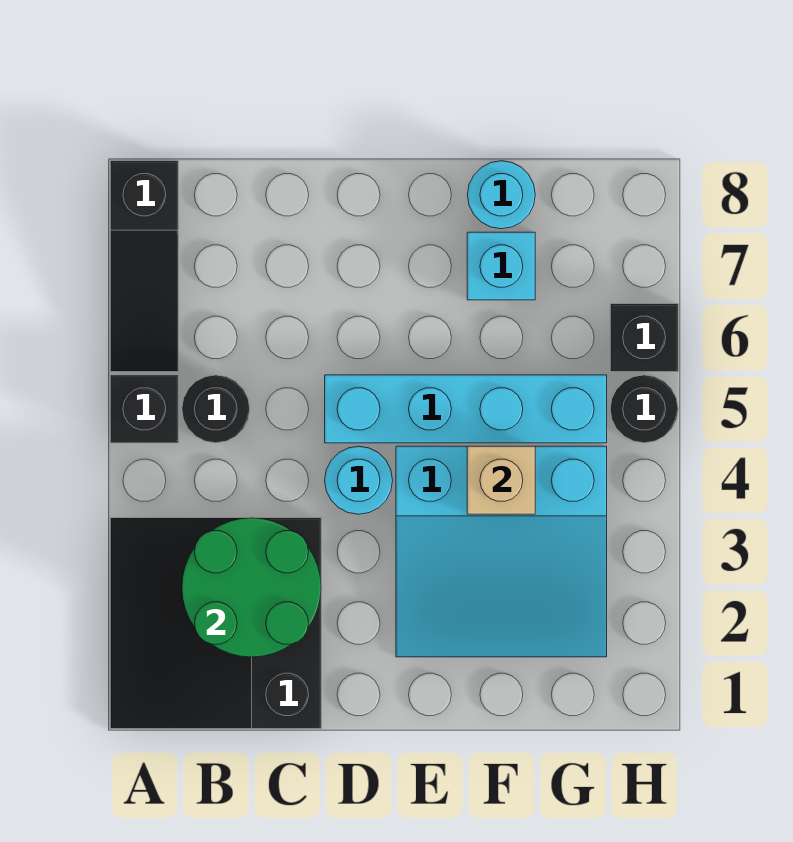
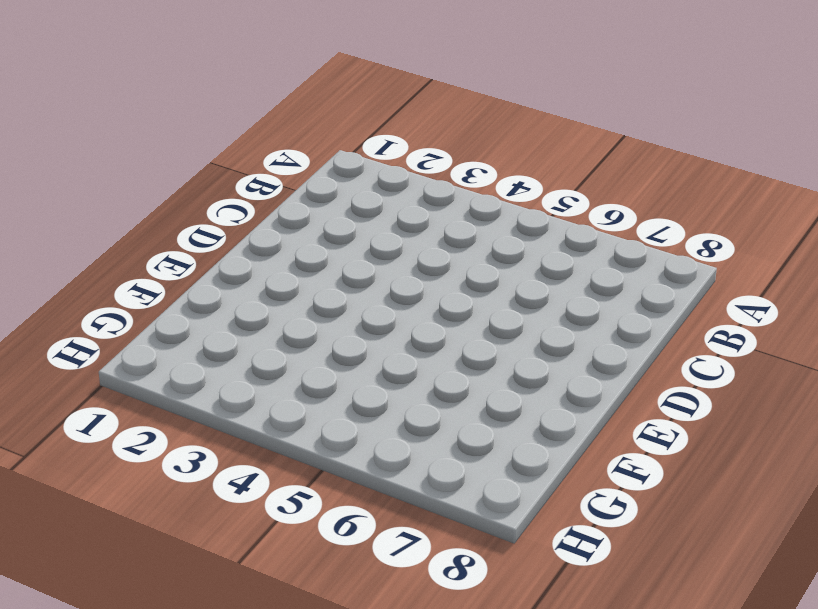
none -> black 3x3 slope [110,518,321,729]
none -> black 1x1 brick [110,375,178,443]
none -> black 1x3 slope [110,161,178,372]

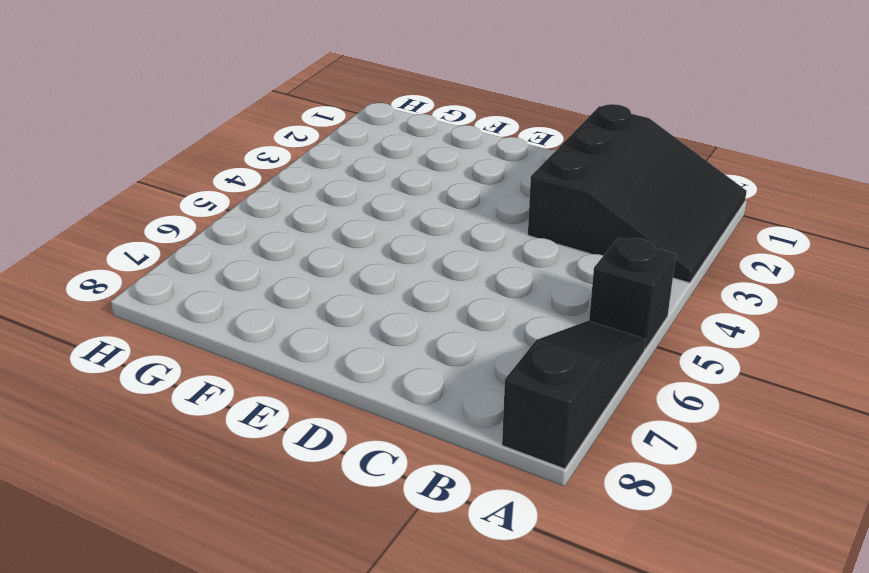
none -> black 1x1 round brick [182,375,250,443]
none -> cyan 1x1 round brick [325,446,393,514]
none -> cyan 1x4 brick [325,375,607,443]

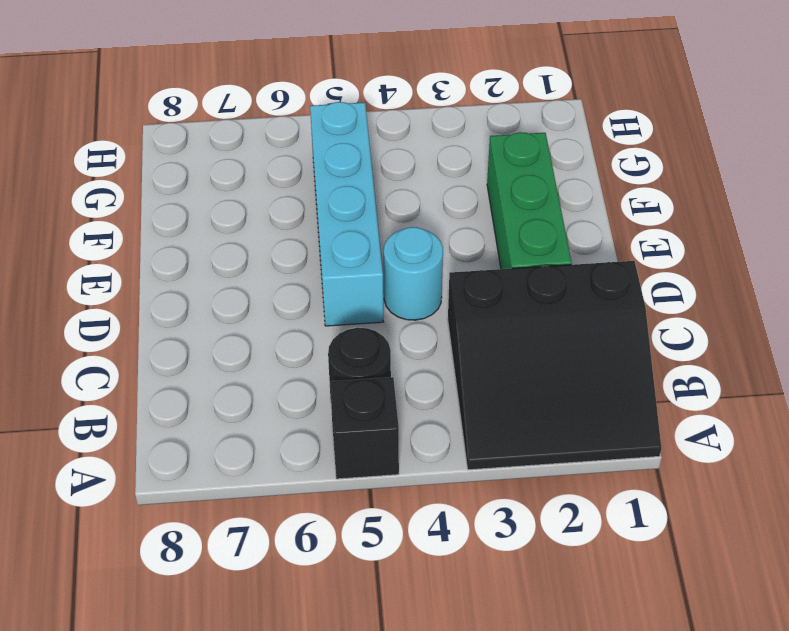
green 1x3 brick [487,132,572,269] -> cyan 3x3 slope [396,446,607,657]
none -> black 1x3 slope [110,161,178,372]
none -> cyan 1x1 brick [467,232,535,300]
none -> cyan 1x1 round brick [467,161,535,229]

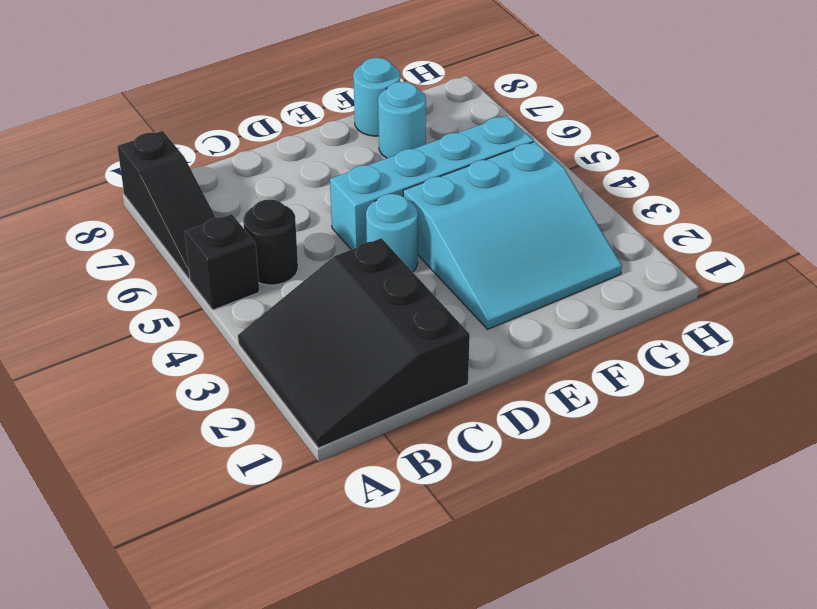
cyan 1x1 round brick [378,82,426,158] -> cyan 1x1 brick [467,232,535,300]
none -> black 1x1 round brick [610,375,678,443]
none -> black 1x1 brick [610,304,678,372]
none -> green 2x2 round brick [182,518,321,657]

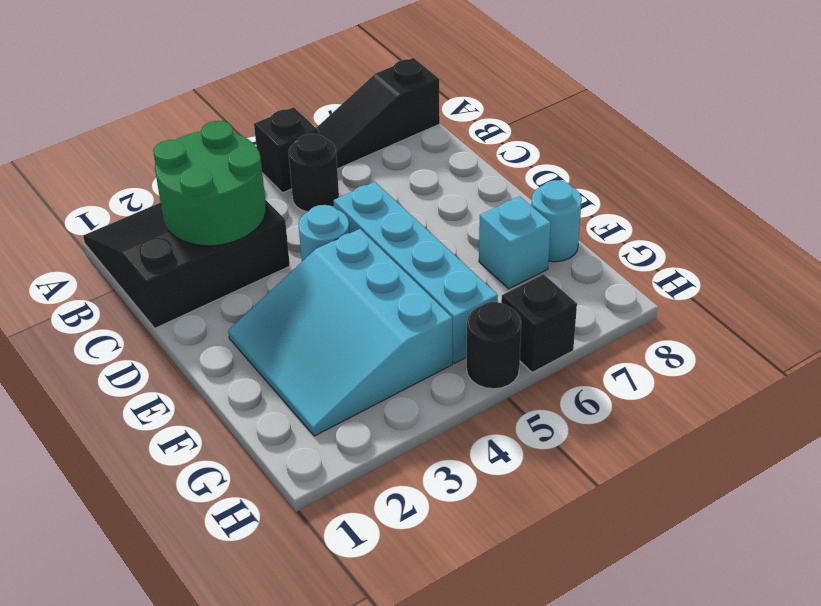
none -> tan 1x1 brick [467,446,535,514]

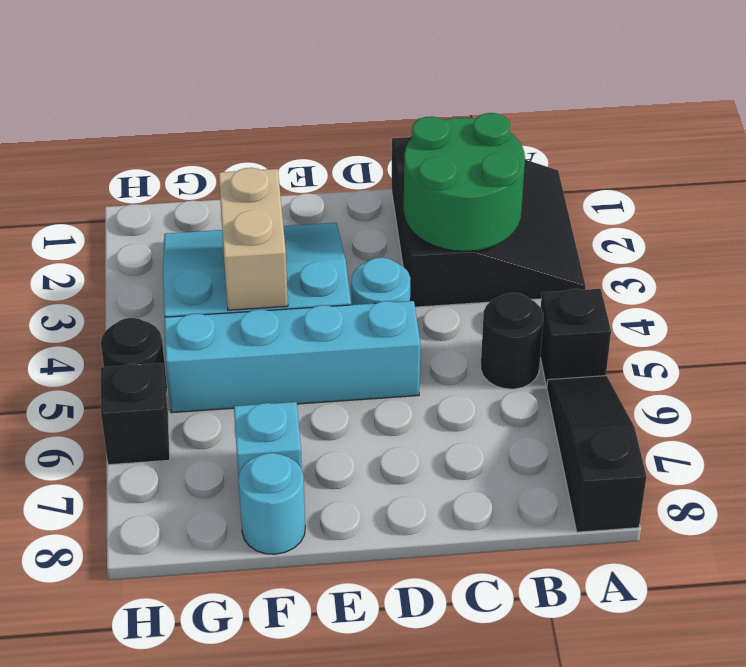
tan 1x2 brick [219,168,288,310] -> tan 1x1 brick [467,446,535,514]

